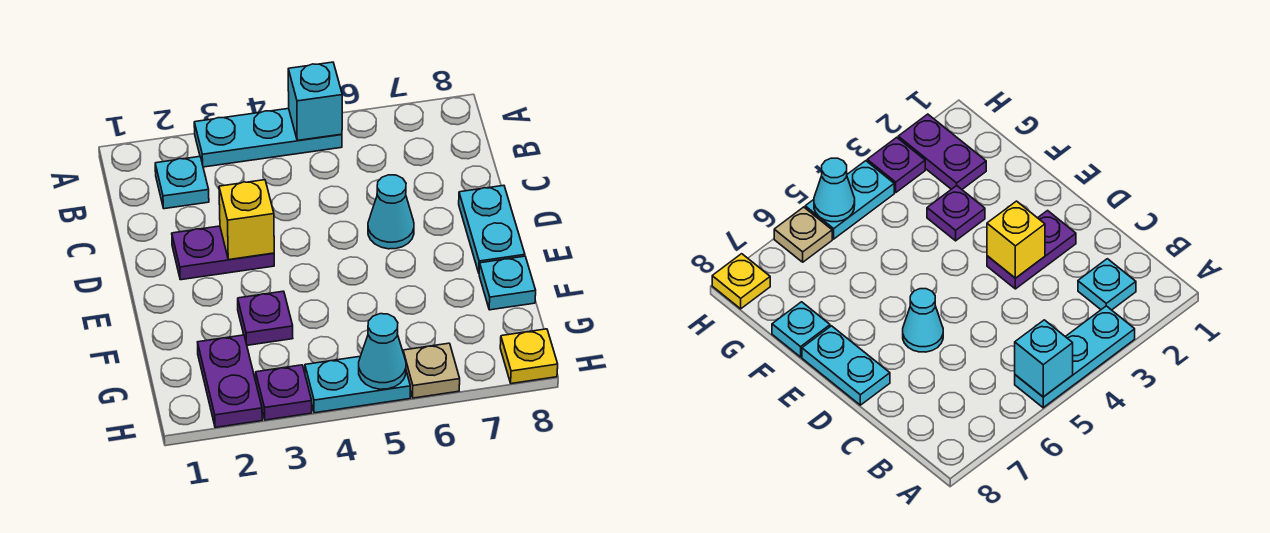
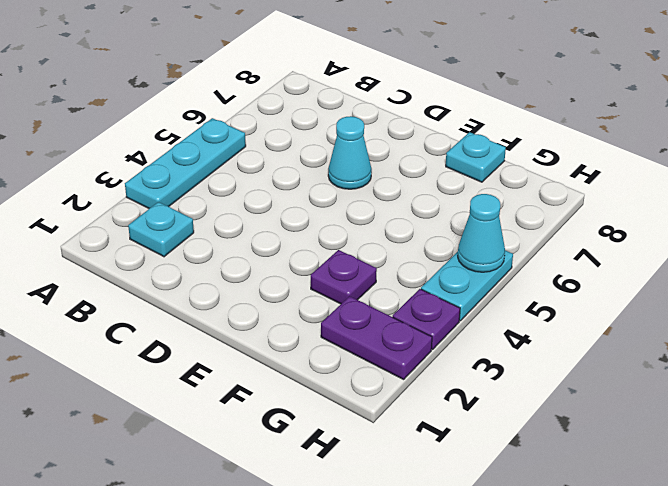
none -> purple 1x2 plate [172,226,274,280]
none -> cyan 1x2 plate [459,185,525,273]
none -> tan 1x1 plate [403,343,460,398]

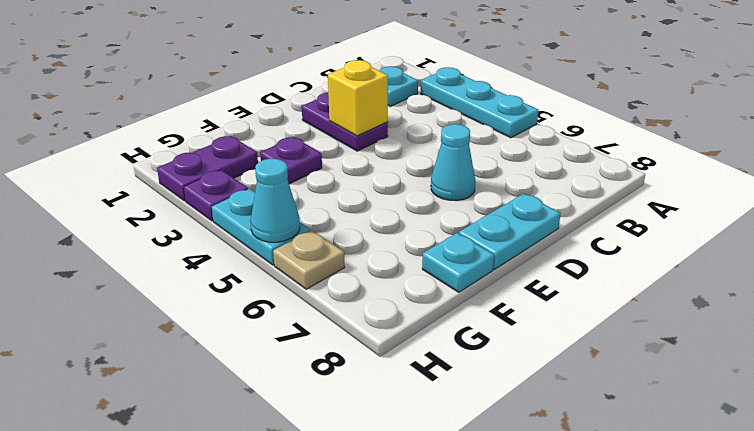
none -> yellow 1x1 plate [500,329,558,384]
none -> cyan 1x1 brick [288,62,342,141]

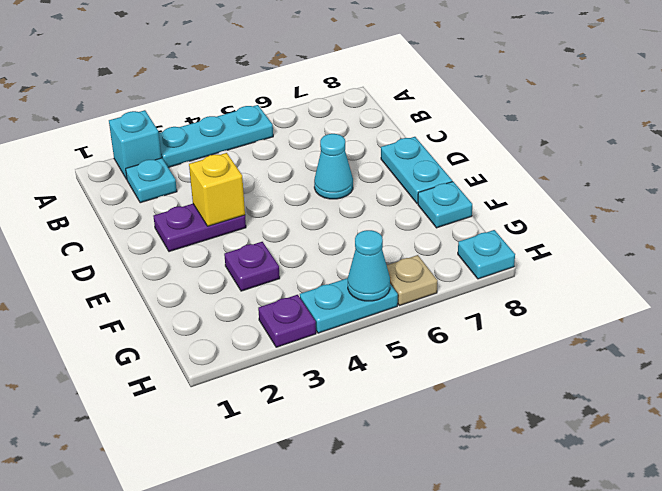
cyan 1x1 brick [109,110,161,179] -> cyan 1x1 brick moved to [288,62,342,141]
cyan 1x1 plate [458,230,515,279] -> yellow 1x1 plate [500,329,558,384]
none -> purple 1x2 plate [198,335,262,428]

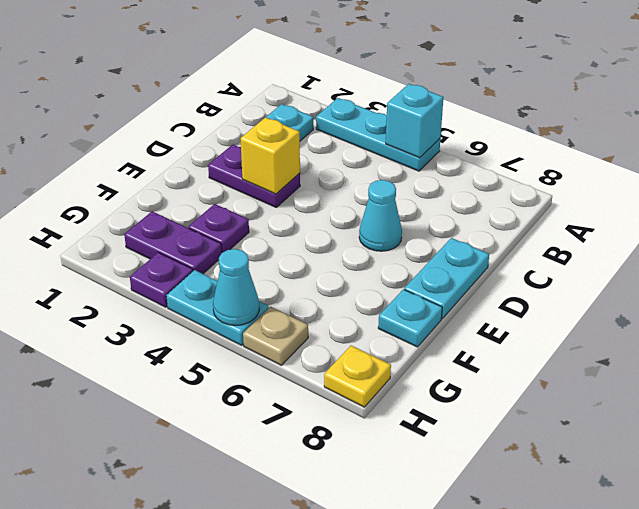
purple 1x2 plate [124,211,222,274] -> purple 1x2 plate turned to [198,335,262,428]

